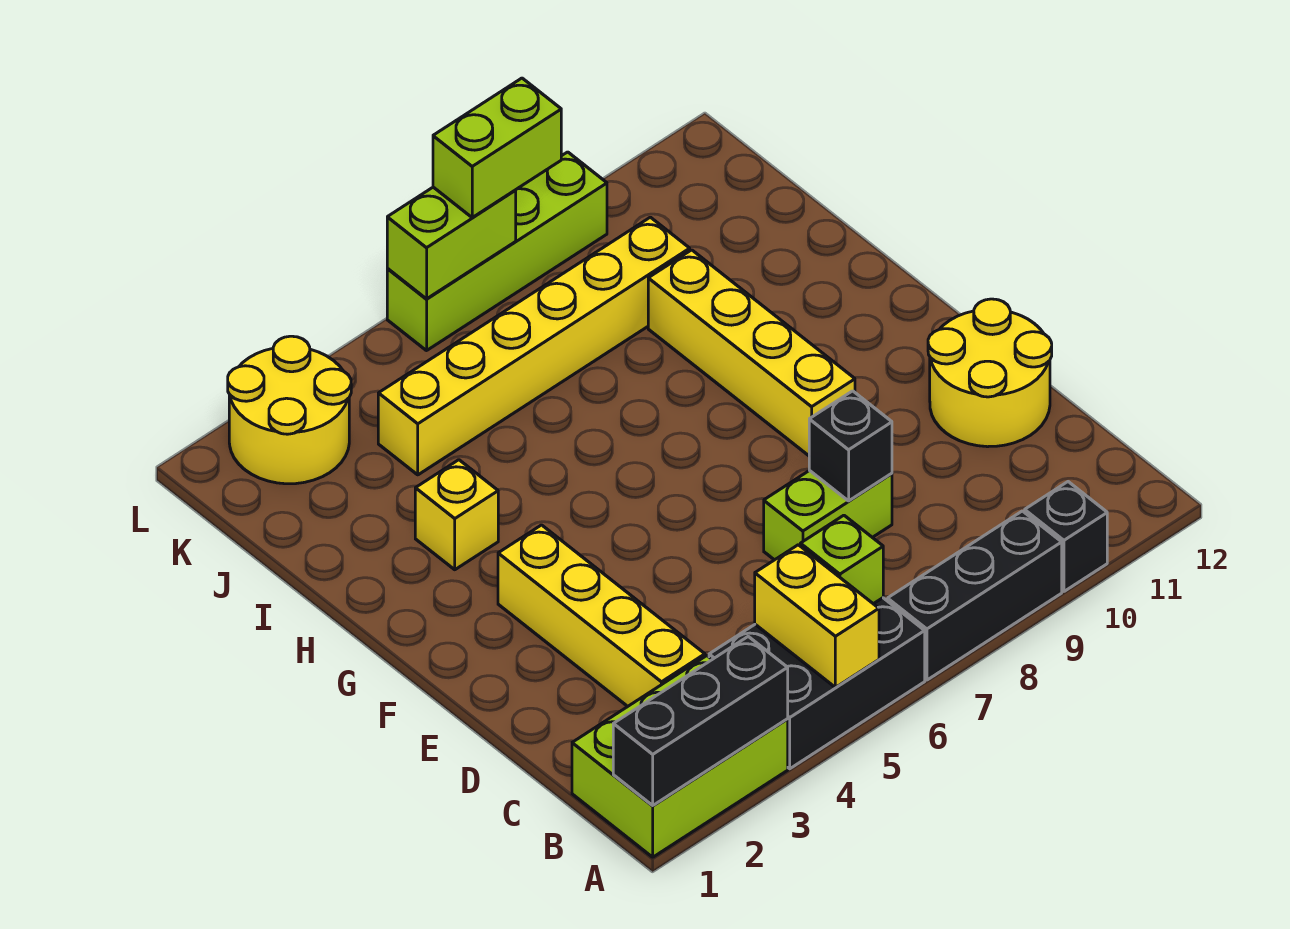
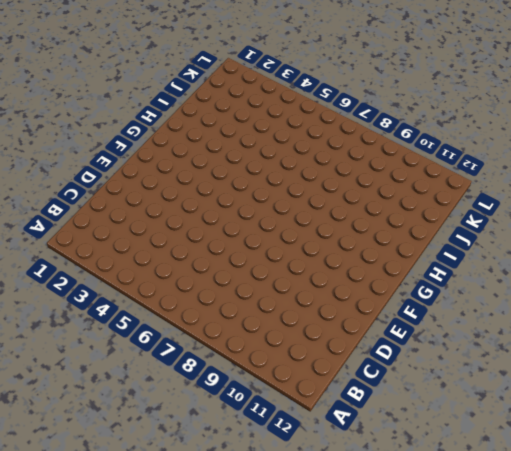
none -> lime 2x3 brick [572,656,788,857]
none -> black 2x3 brick [709,598,925,769]
none -> black 1x3 brick [888,511,1062,680]

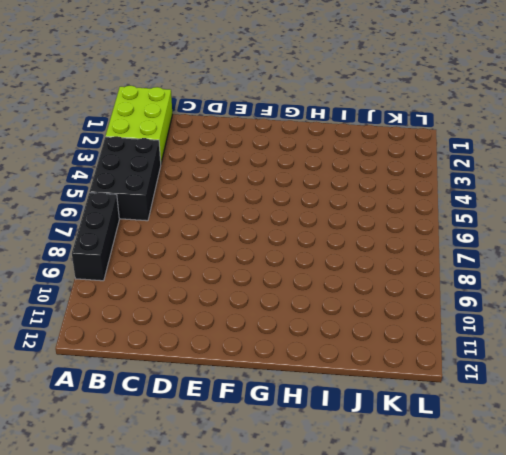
none -> black 1x1 brick [1025,482,1107,591]
none -> yellow 1x4 brick [498,525,705,706]
none -> lime 1x2 brick [764,470,892,560]

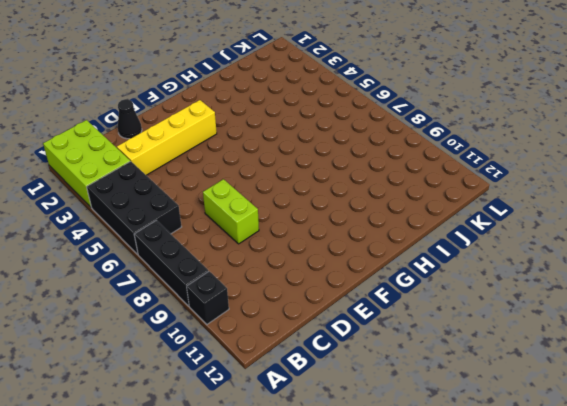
black 1x1 cone [117,99,142,139] -> none
none -> yellow 2x2 round brick [928,299,1052,447]
none -> yellow 1x4 brick [648,250,855,456]
none -> yellow 1x1 brick [415,460,498,570]

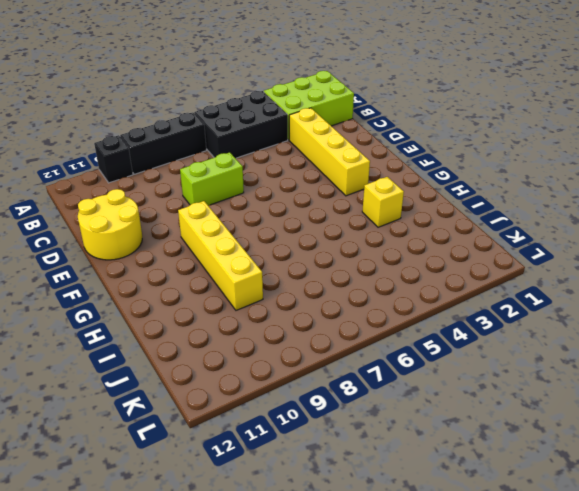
none -> yellow 1x6 brick [378,217,690,475]
none -> yellow 2x2 round brick [228,336,351,484]
none -> lime 1x4 brick [387,152,607,351]

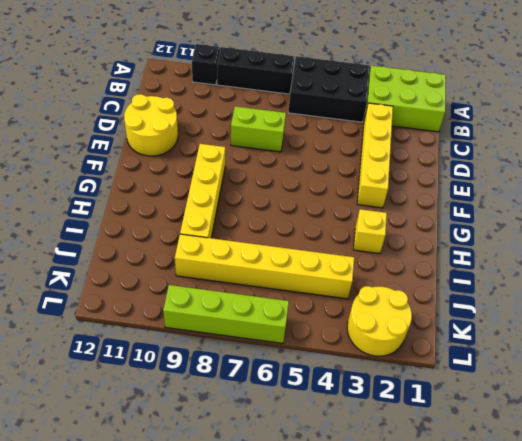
none -> black 1x3 brick [613,637,788,805]
none -> yellow 1x2 brick [755,545,879,687]
none -> lime 1x1 brick [800,515,883,604]

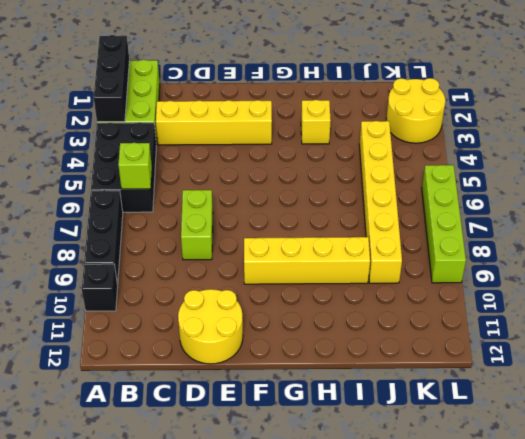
none -> yellow 1x2 brick [755,545,879,687]
none -> black 1x1 brick [809,391,892,501]
none -> lime 1x2 brick [387,187,516,299]

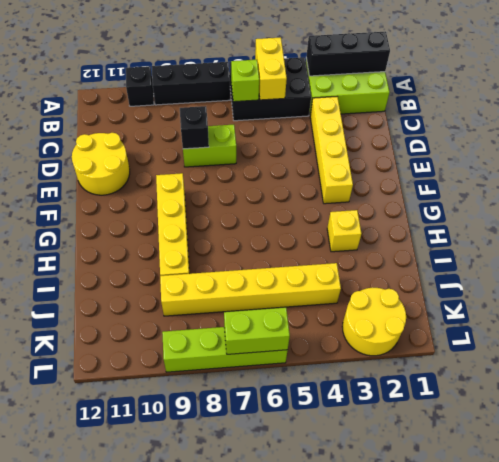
none -> lime 1x2 brick [433,78,561,217]

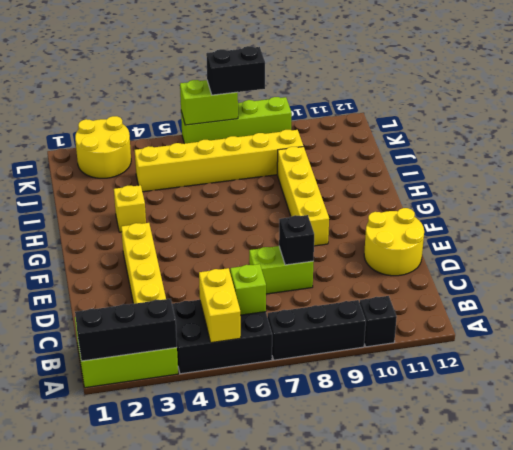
black 1x2 brick [206,46,265,95] -> lime 1x2 brick [433,78,561,217]

